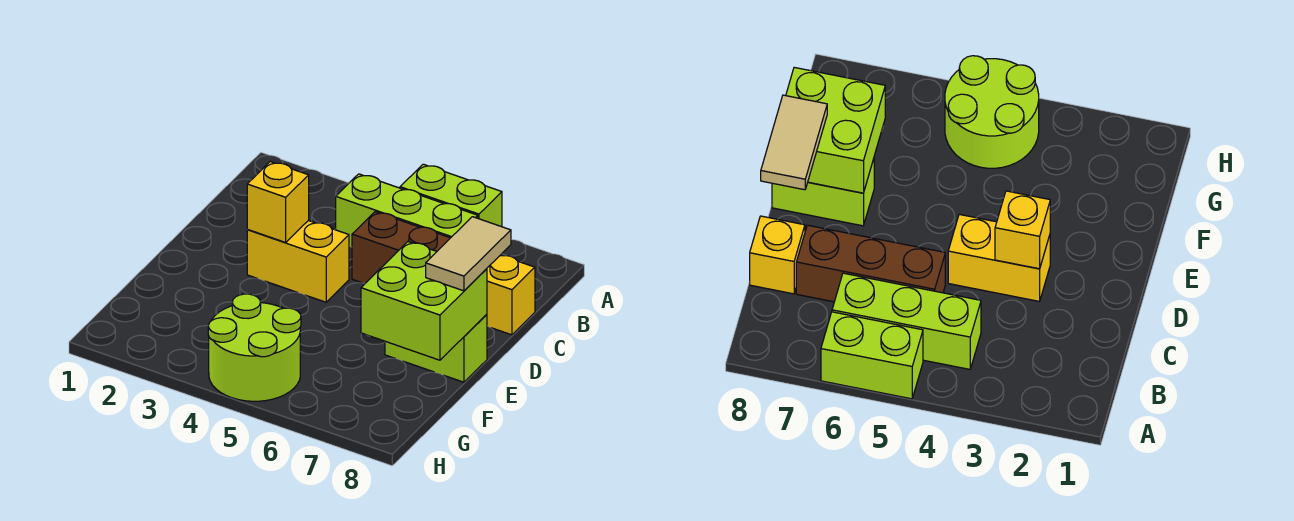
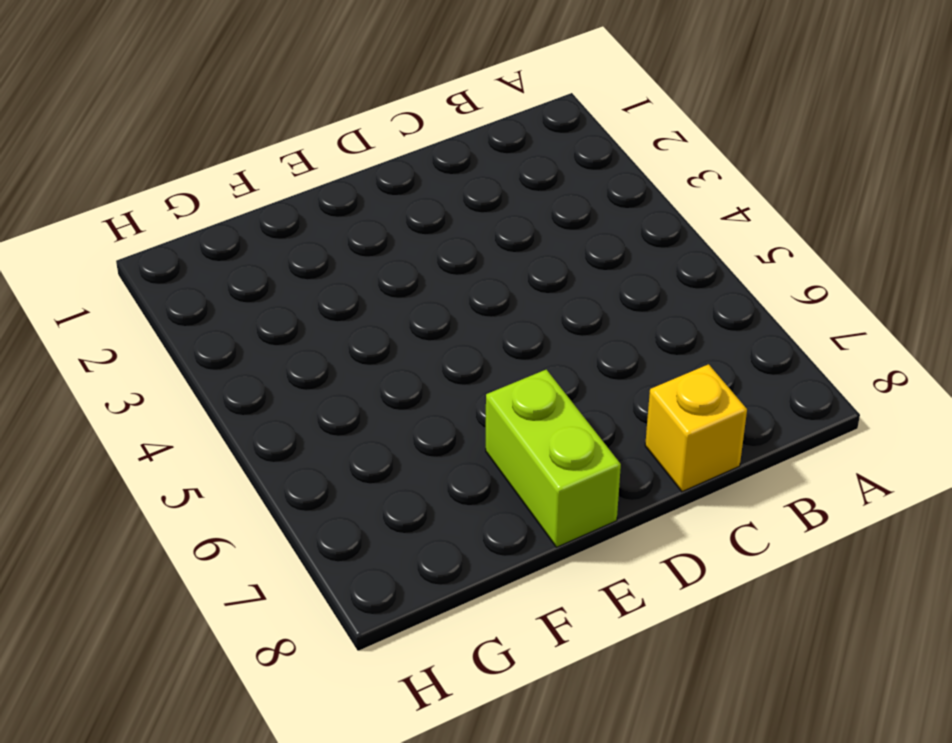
none -> lime 1x2 brick [400,164,502,227]
none -> lime 1x3 brick [336,174,478,247]

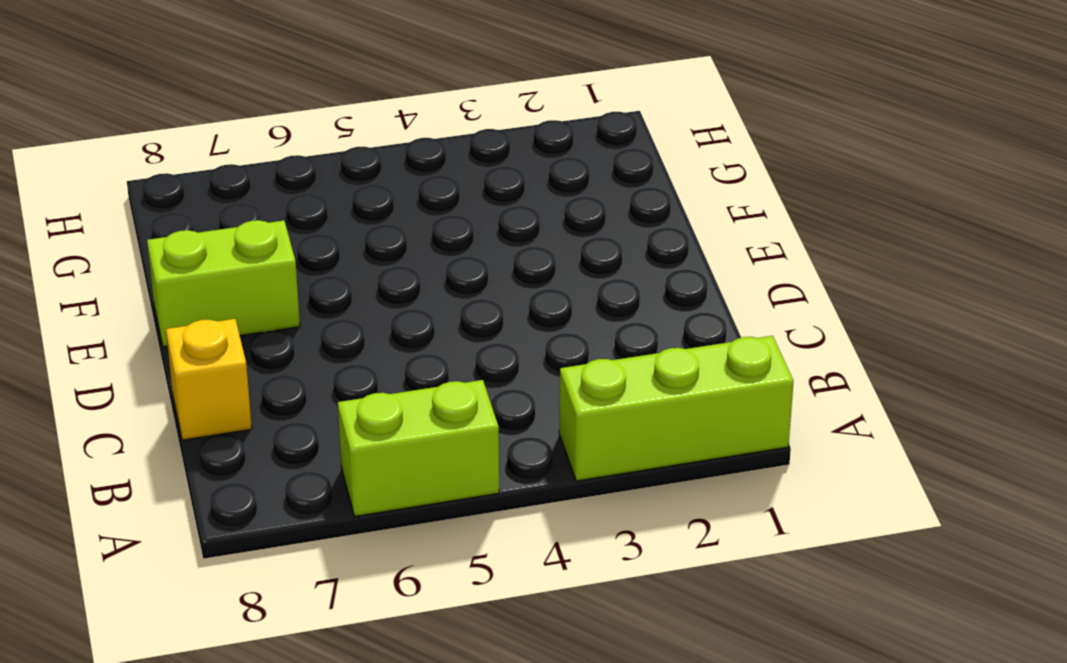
lime 1x3 brick [559,336,794,481] -> lime 1x3 brick moved to [336,174,478,247]
none -> brown 1x3 brick [352,212,450,283]
none -> yellow 1x2 brick [247,221,349,302]

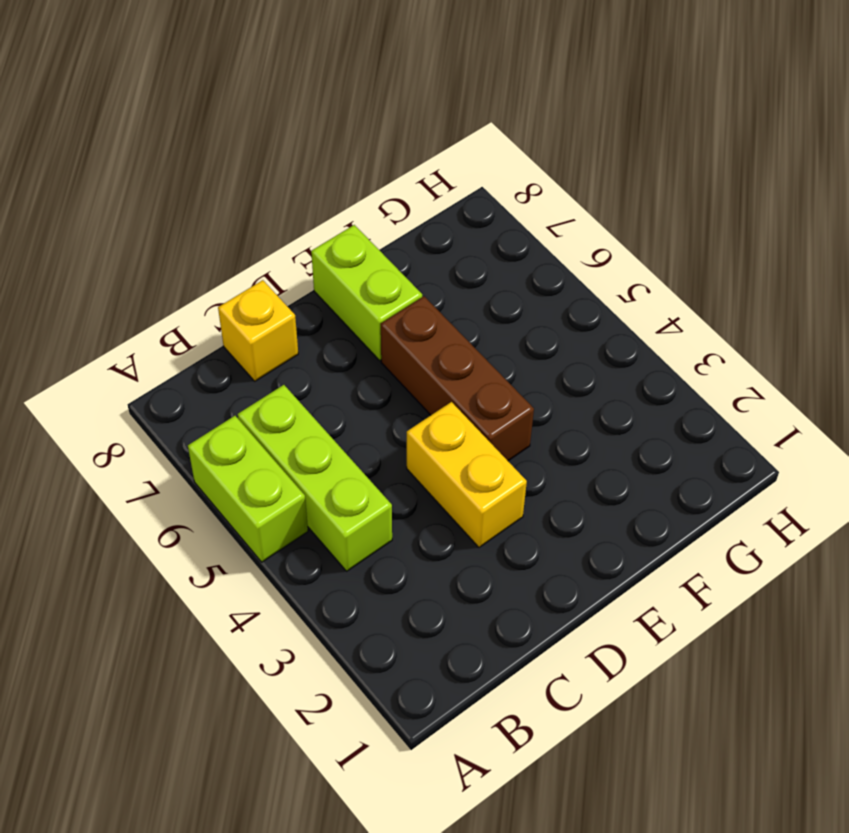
brown 1x3 brick [381,296,534,461] -> brown 1x3 brick moved to [352,212,450,283]
none -> lime 2x2 round brick [208,294,301,401]
none -> yellow 1x1 brick [247,162,309,242]

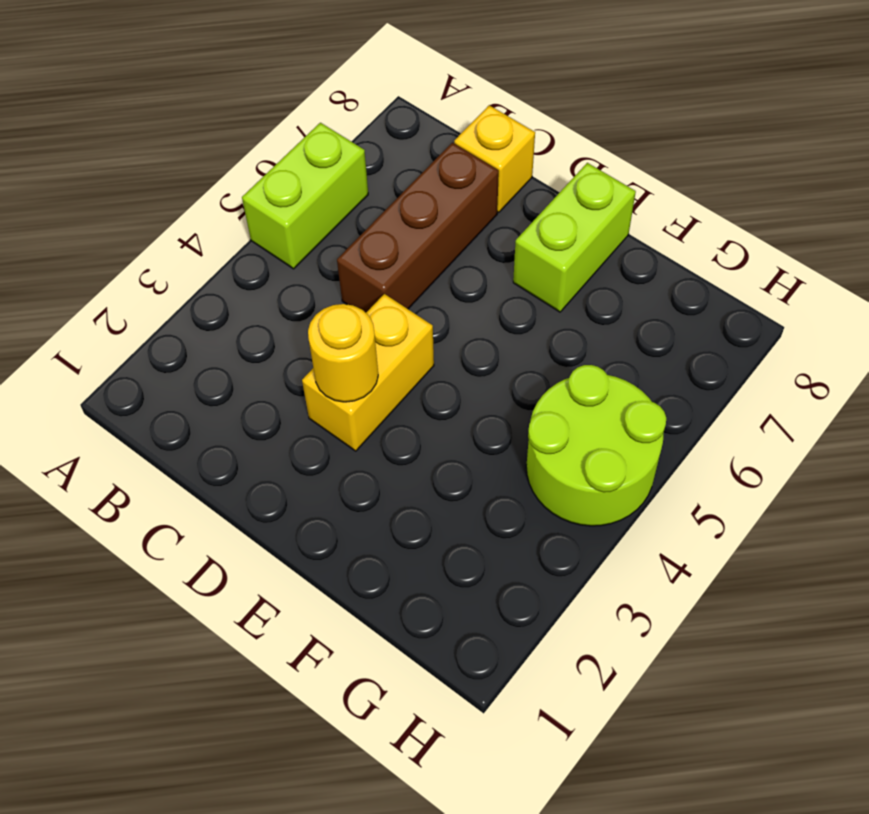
yellow 1x1 round brick [308,304,378,402] -> yellow 1x1 brick [247,162,309,242]
none -> lime 1x3 brick [336,174,478,247]
none -> lime 2x2 brick [361,242,487,360]

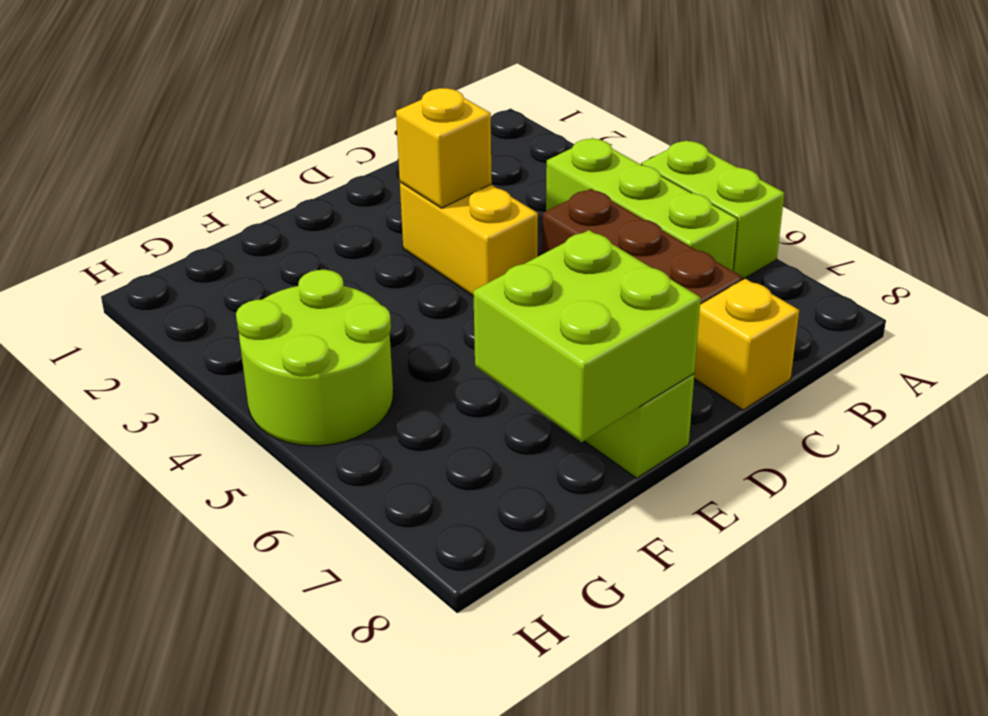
none -> tan 1x2 tile [426,217,511,291]

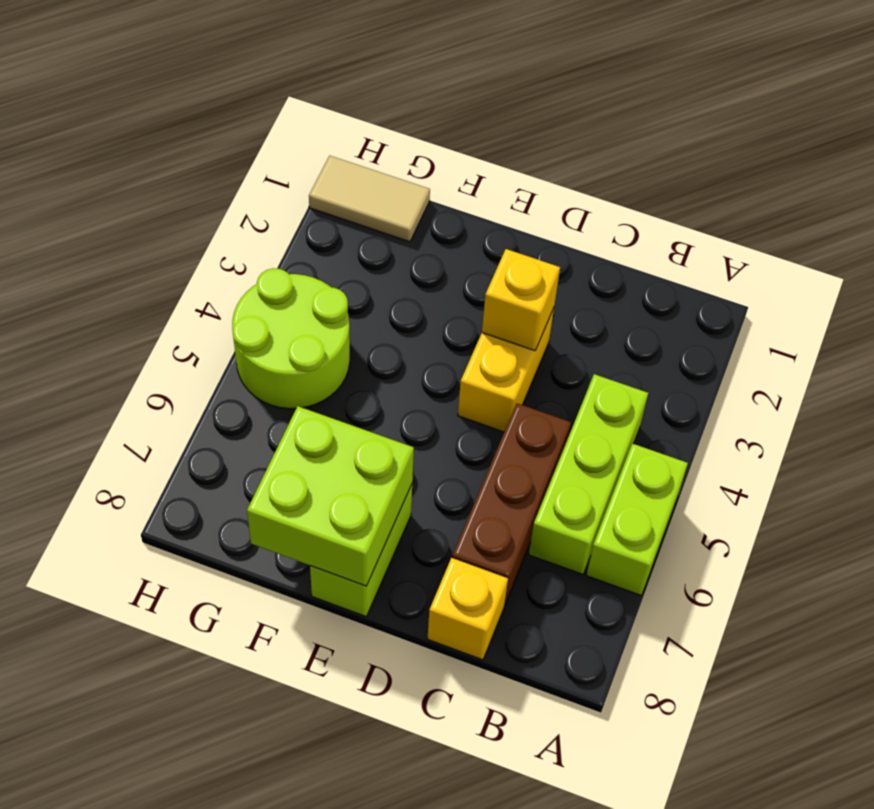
tan 1x2 tile [309,156,430,242] -> tan 1x2 tile moved to [426,217,511,291]

